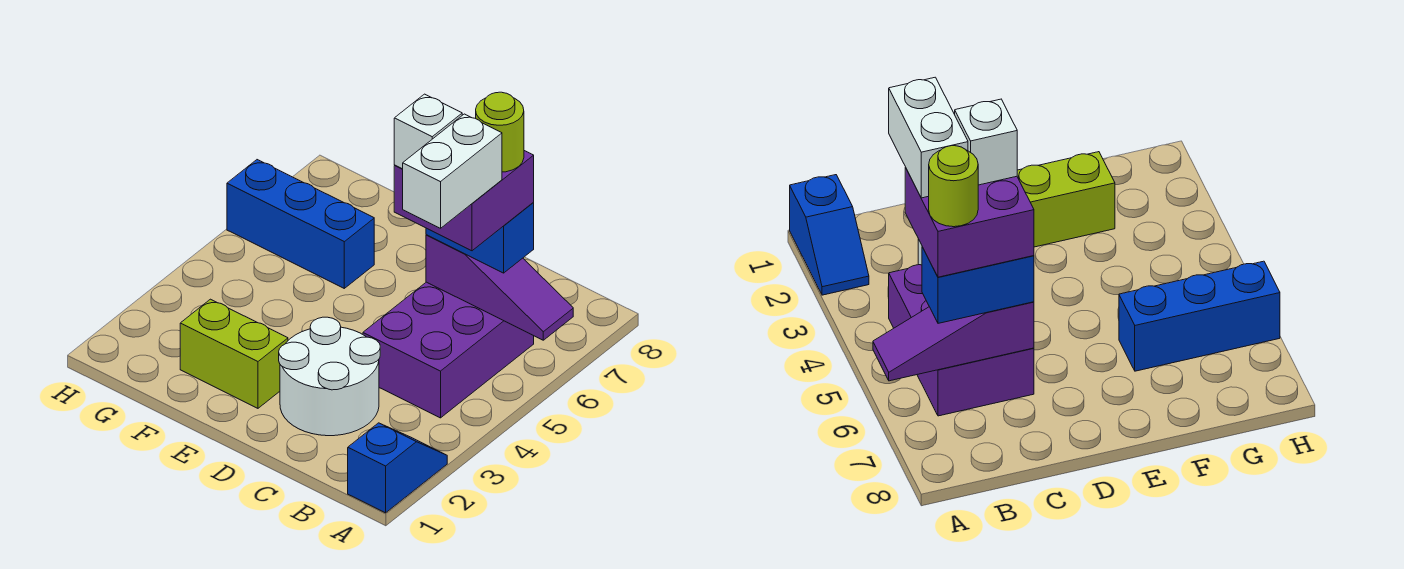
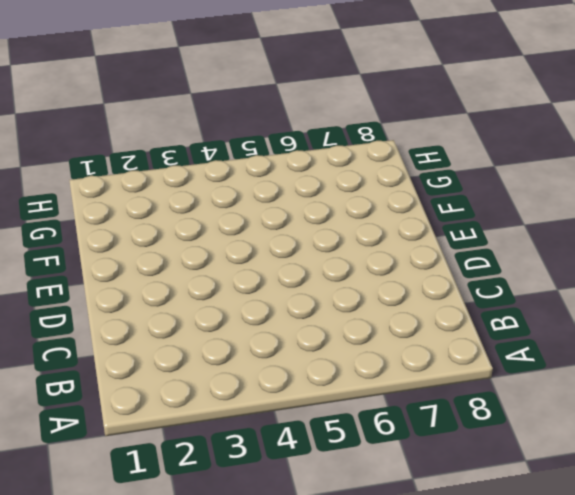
none -> blue 1x2 slope [348,423,447,513]
none -> purple 2x3 brick [363,282,534,418]

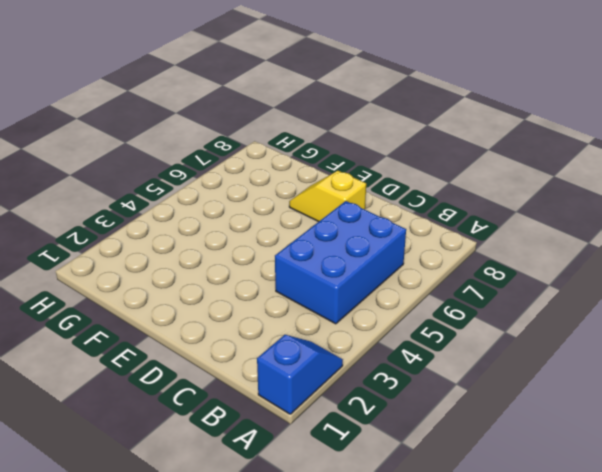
blue 2x3 brick [275,201,406,324] -> purple 2x3 brick [363,282,534,418]
yellow 1x2 slope [289,171,366,222] -> none
none -> white 2x2 round brick [279,317,380,436]
none -> lime 1x2 brick [180,299,288,408]

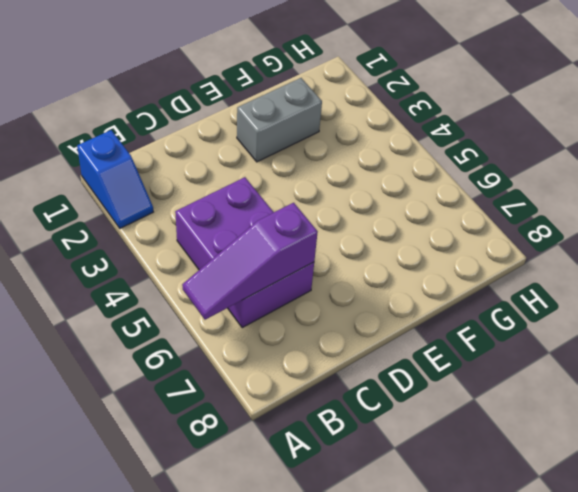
grey 1x2 brick [237,78,322,162] -> lime 1x2 brick [180,299,288,408]
none -> white 2x2 round brick [279,317,380,436]
none -> blue 1x3 brick [227,160,374,288]

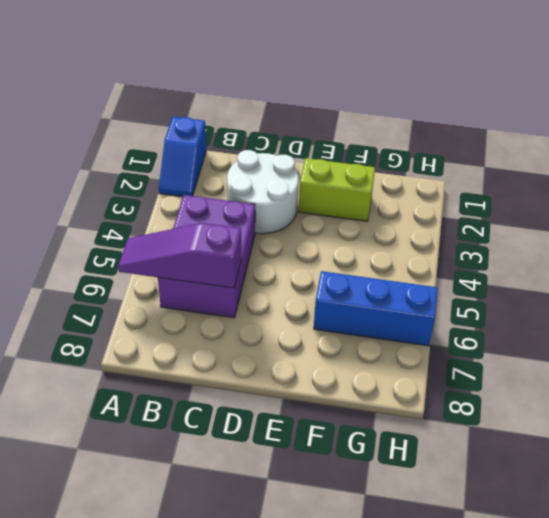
none -> blue 1x2 brick [426,202,534,273]
none -> purple 2x2 brick [394,151,534,251]

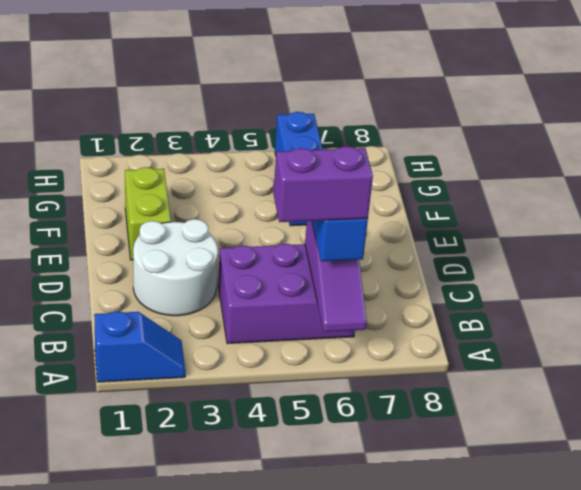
purple 1x2 brick [273,146,373,222] -> purple 2x2 brick [394,151,534,251]
none -> white 1x2 brick [403,114,502,228]
none -> lime 1x1 round brick [476,92,524,172]

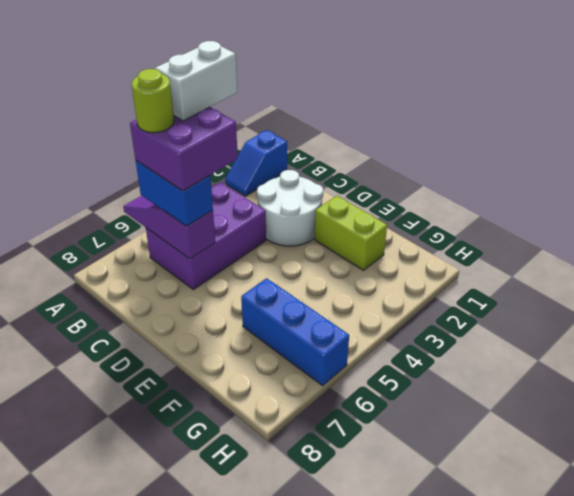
none -> white 1x1 brick [394,94,462,169]

